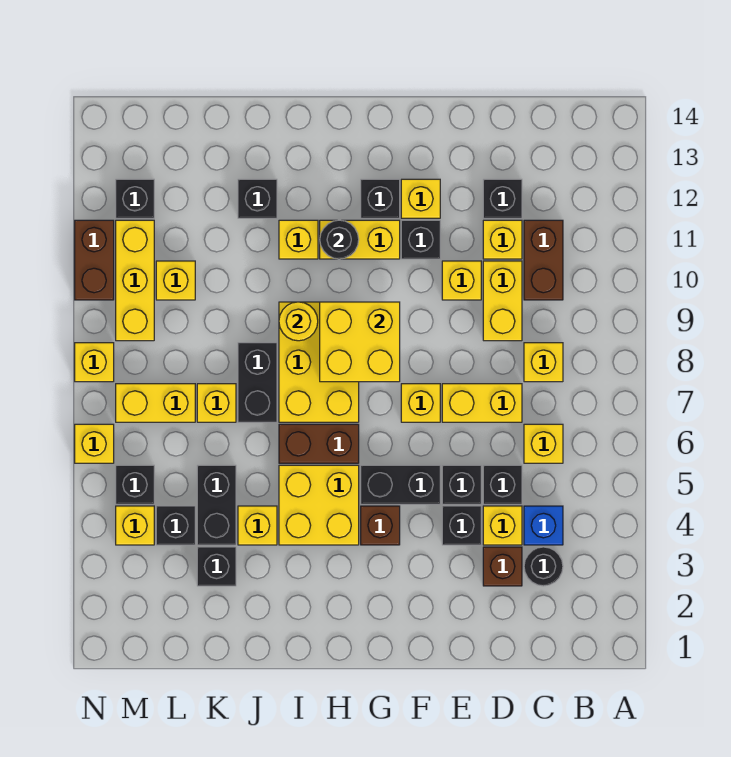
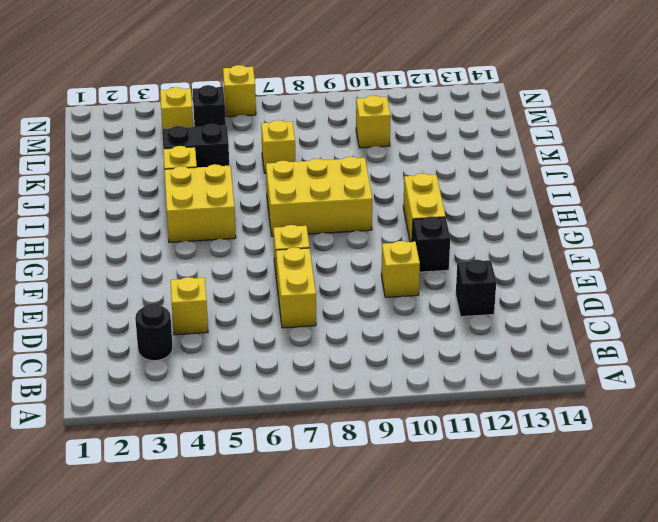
none -> blue 1x1 brick [524,506,563,545]
none -> yellow 1x1 brick [524,424,563,463]
none -> yellow 1x1 brick [524,343,563,382]
none -> brown 1x2 brick [524,220,563,300]

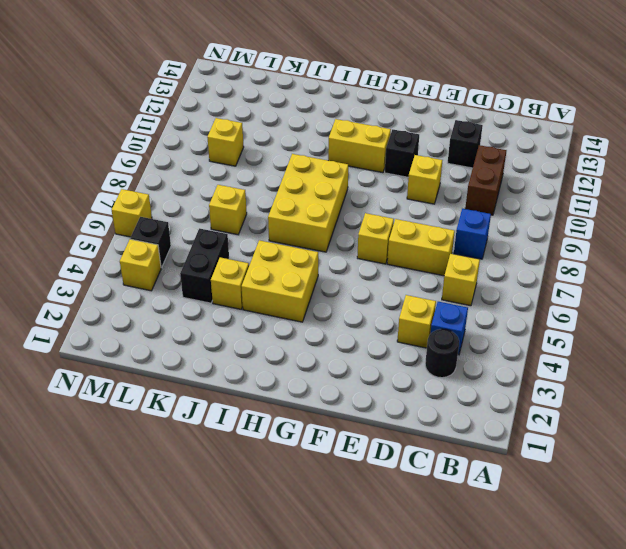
blue 1x1 brick [454,209,491,259] -> yellow 1x1 brick [524,343,563,382]
none -> brown 1x1 brick [483,547,522,586]
none -> black 1x1 brick [483,465,522,504]
none -> yellow 1x2 brick [483,261,522,341]
none -> yellow 1x1 brick [483,220,522,259]

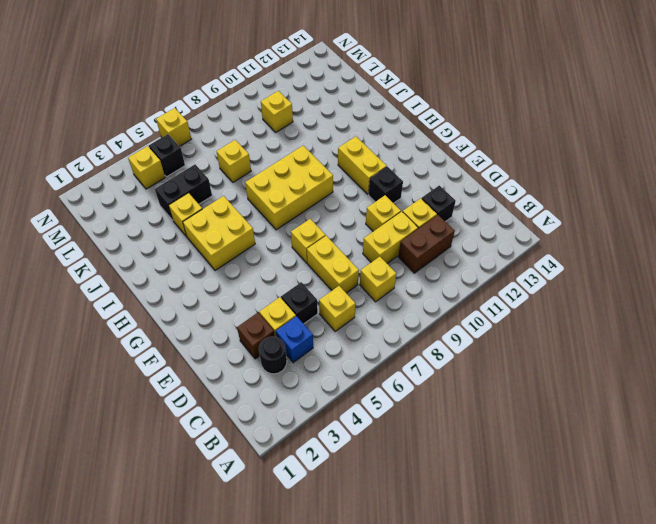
none -> black 1x1 brick [442,506,481,545]
none -> black 1x1 brick [442,465,481,504]
none -> black 1x2 brick [361,465,440,504]
none -> yellow 1x1 brick [401,179,440,218]

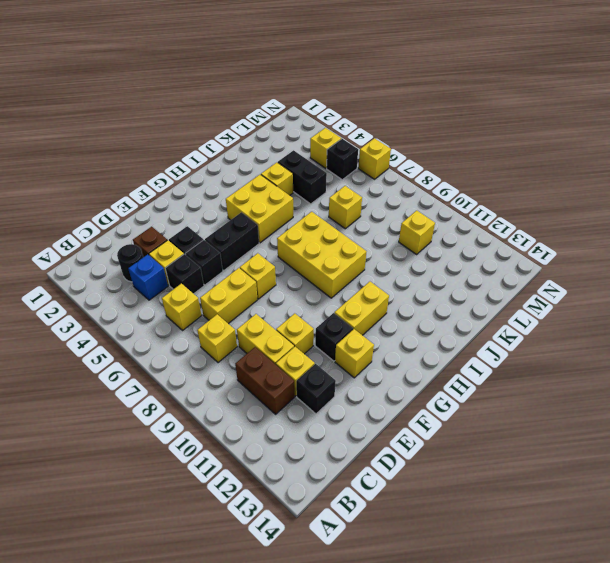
none -> brown 1x1 brick [361,506,400,545]
none -> black 1x1 brick [361,179,400,218]
none -> brown 1x2 brick [279,424,359,463]
none -> yellow 1x1 brick [279,220,318,259]

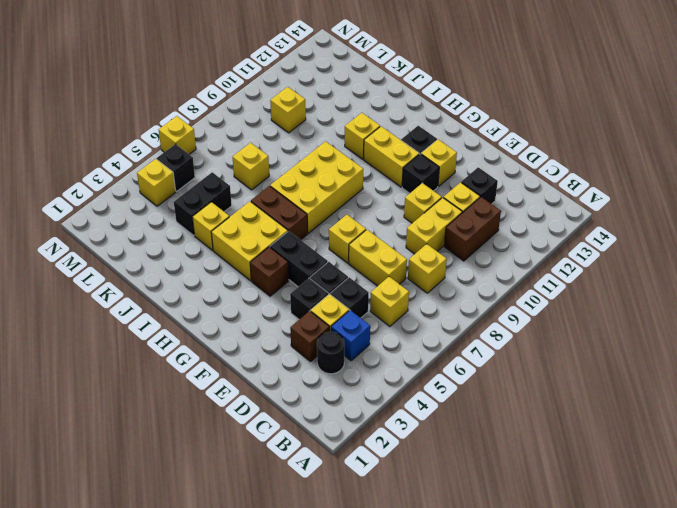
none -> black 1x2 brick [238,343,277,422]
none -> black 1x1 brick [238,179,277,218]
none -> black 1x1 brick [197,547,236,586]
none -> black 1x1 brick [156,506,195,545]

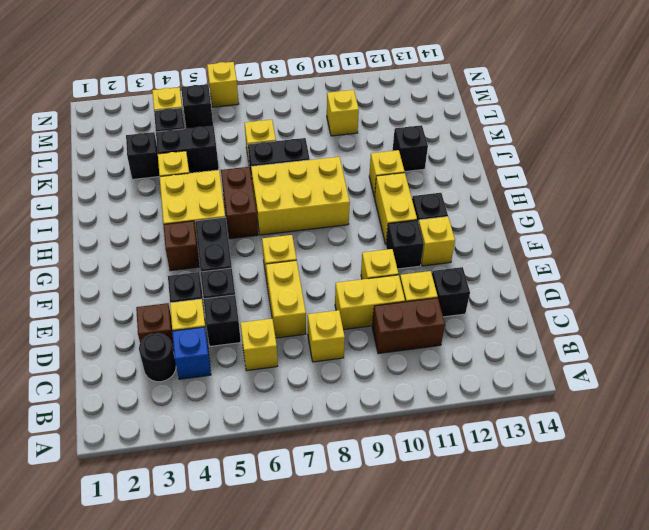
none -> yellow 1x2 brick [116,384,195,422]
none -> yellow 1x3 brick [116,220,154,341]
none -> black 1x1 brick [116,179,154,218]
none -> yellow 1x1 brick [75,343,114,382]

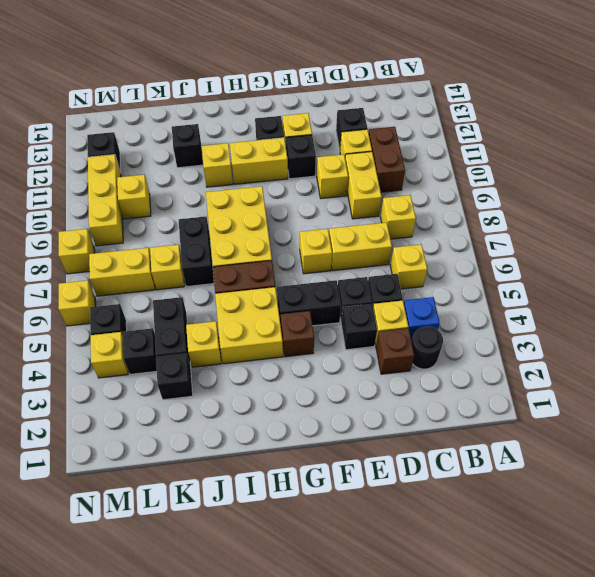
none -> brown 1x2 brick [75,220,114,300]
none -> yellow 2x2 brick [320,302,400,382]
none -> black 1x1 round brick [320,220,359,259]
none -> yellow 1x1 round brick [279,302,318,341]

